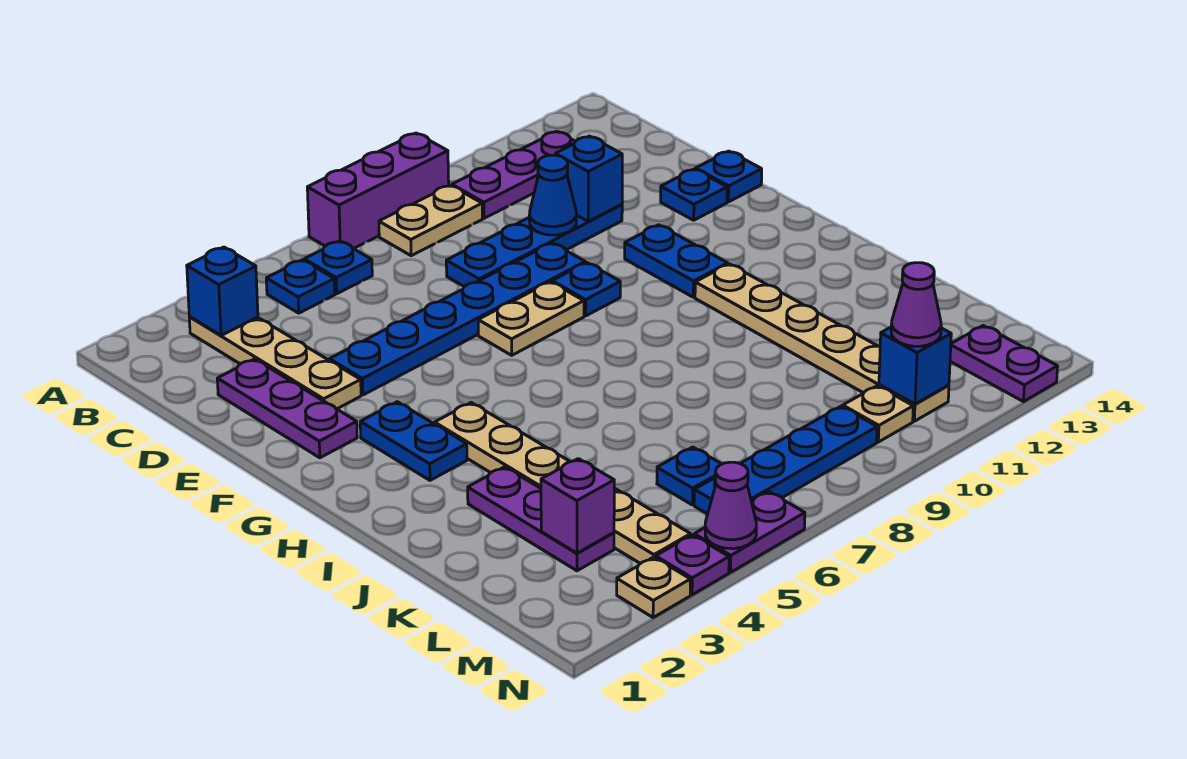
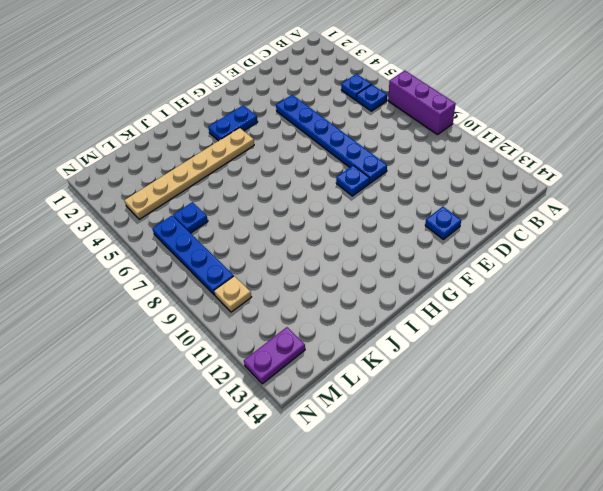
none -> tan 1x4 plate [189,317,361,409]
none -> tan 1x2 plate [379,185,482,256]
none -> purple 1x3 plate [452,131,575,218]
none -> purple 1x3 plate [217,359,357,458]

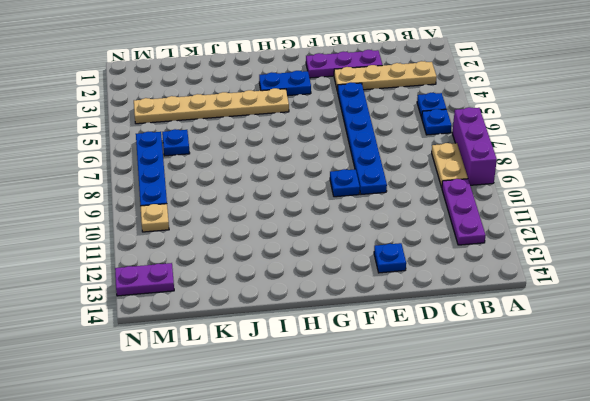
none -> blue 1x4 plate [446,204,622,287]
none -> blue 1x1 plate [696,151,762,202]
none -> tan 1x2 plate [478,282,584,355]
none -> blue 1x2 plate [625,225,728,297]

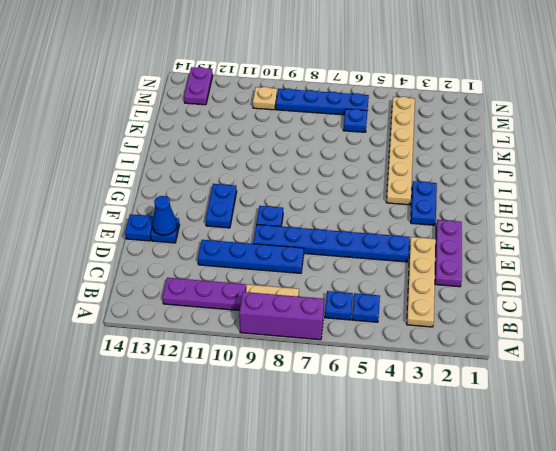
blue 1x1 cone [152,196,177,235] -> blue 1x1 cone moved to [529,155,576,235]
none -> tan 1x2 plate [478,282,584,355]
none -> tan 1x6 plate [695,264,949,421]
none -> purple 1x3 plate [468,467,614,571]
none -> tan 1x1 plate [617,557,690,617]

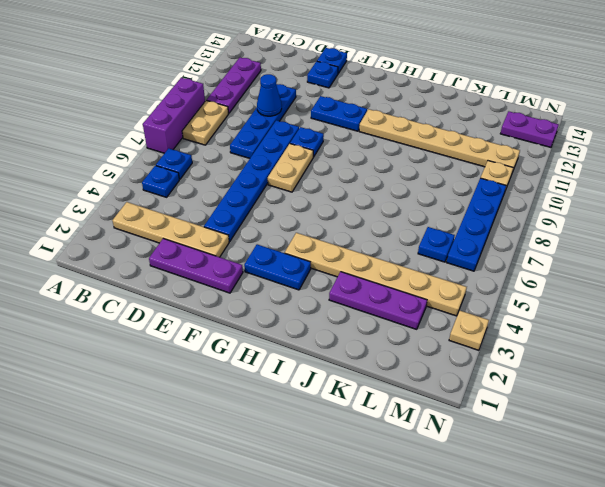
none -> purple 1x1 plate [656,535,729,595]
none -> purple 1x2 plate [694,491,805,572]
none -> blue 1x1 brick [187,247,258,336]
none -> blue 1x1 brick [555,136,622,221]

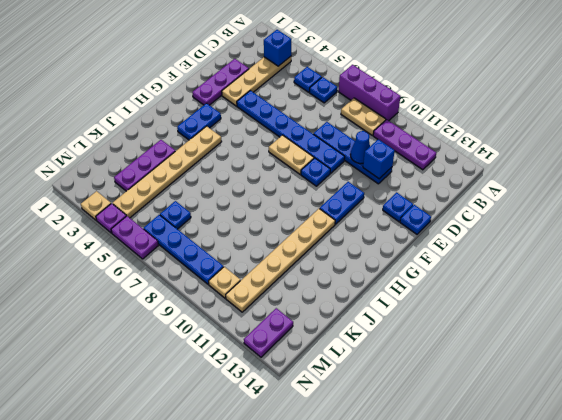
none -> purple 1x1 brick [541,459,614,553]
none -> blue 1x1 brick [879,327,951,404]
none -> purple 1x1 cone [705,462,756,549]
none -> purple 1x1 cone [891,263,941,346]

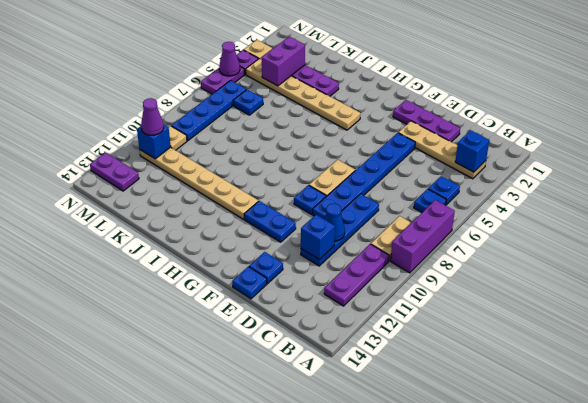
purple 1x2 brick [262,37,305,86] -> purple 1x1 brick [541,459,614,553]
none -> blue 1x2 plate [360,402,467,480]

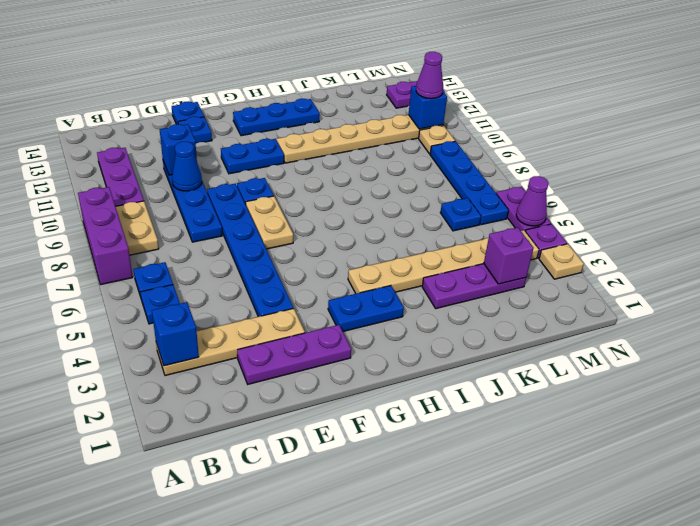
blue 1x3 plate [233,99,320,136] -> none

